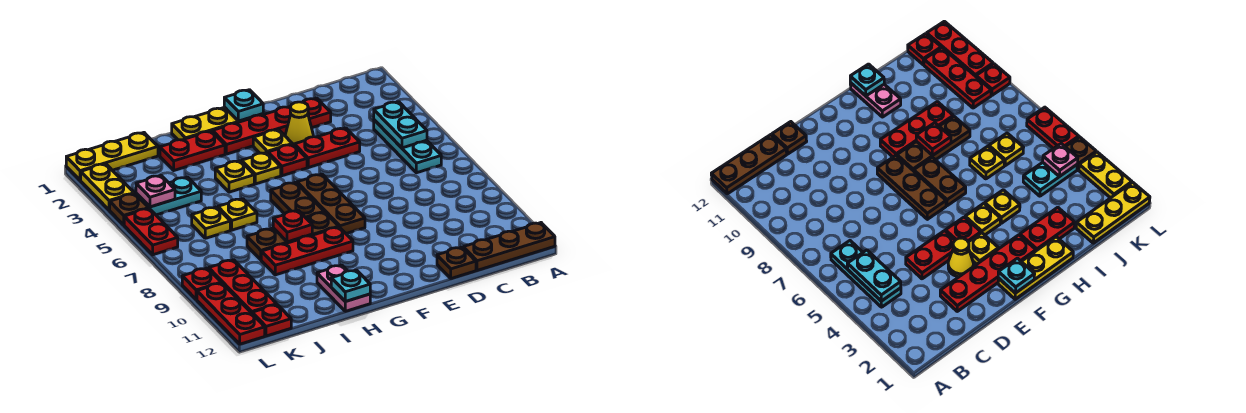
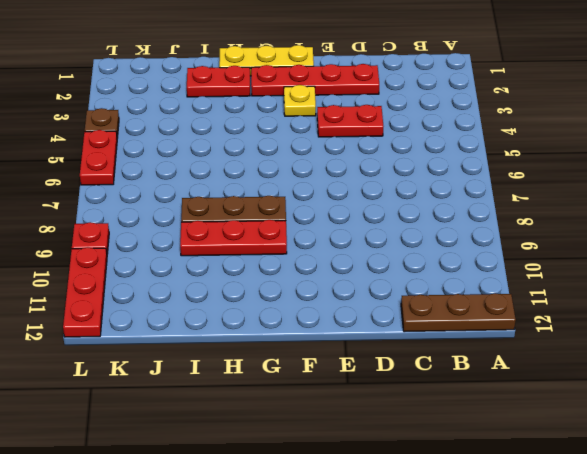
none -> cyan 1x3 plate [374,120,441,173]
none -> brown 1x1 plate [437,247,476,278]
none -> yellow 1x1 cone [285,102,313,145]
none -> red 1x1 plate [268,144,307,176]

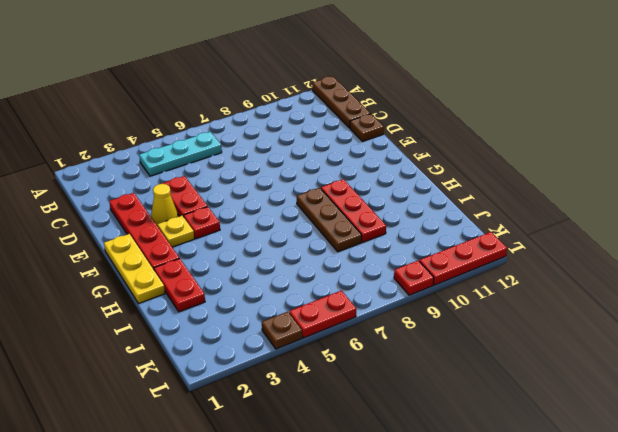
none -> brown 1x3 plate [297,174,365,233]
none -> yellow 1x1 plate [242,153,281,184]
none -> brown 1x2 plate [271,182,324,218]
none -> yellow 1x1 plate [215,161,254,192]

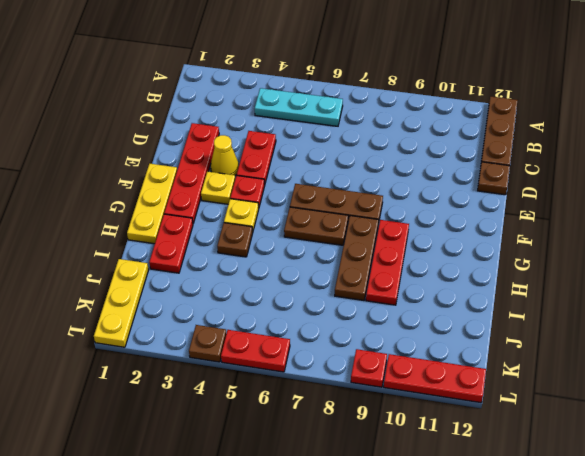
brown 1x1 plate [217,223,253,257] -> yellow 1x1 plate [215,161,254,192]
none -> pink 1x2 plate [317,265,370,311]
none -> yellow 1x1 plate [218,199,257,230]
none -> cyan 1x2 plate [136,177,201,215]
none -> yellow 1x1 plate [192,207,230,238]

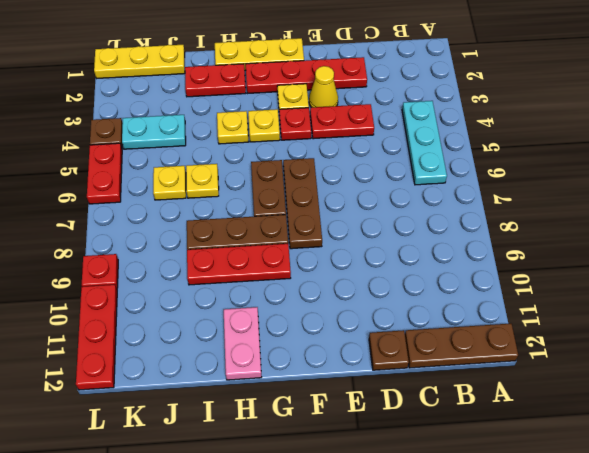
none -> red 1x3 plate [209,260,277,313]
none -> red 1x1 plate [252,305,291,336]
none -> yellow 1x2 plate [81,164,134,210]
none -> cyan 1x2 plate [374,102,427,148]

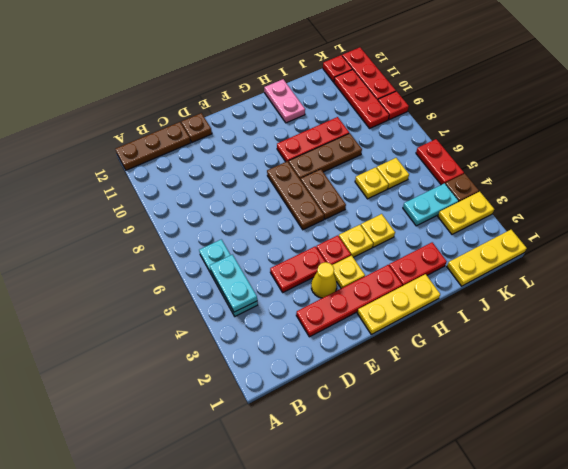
yellow 1x2 plate [438,192,494,234] -> yellow 1x2 plate turned to [81,164,134,210]
none -> cyan 1x1 plate [224,90,263,121]
none -> red 1x1 plate [273,210,312,242]
none -> cyan 1x1 plate [331,270,370,302]
none -> pink 1x1 plate [136,176,175,207]

